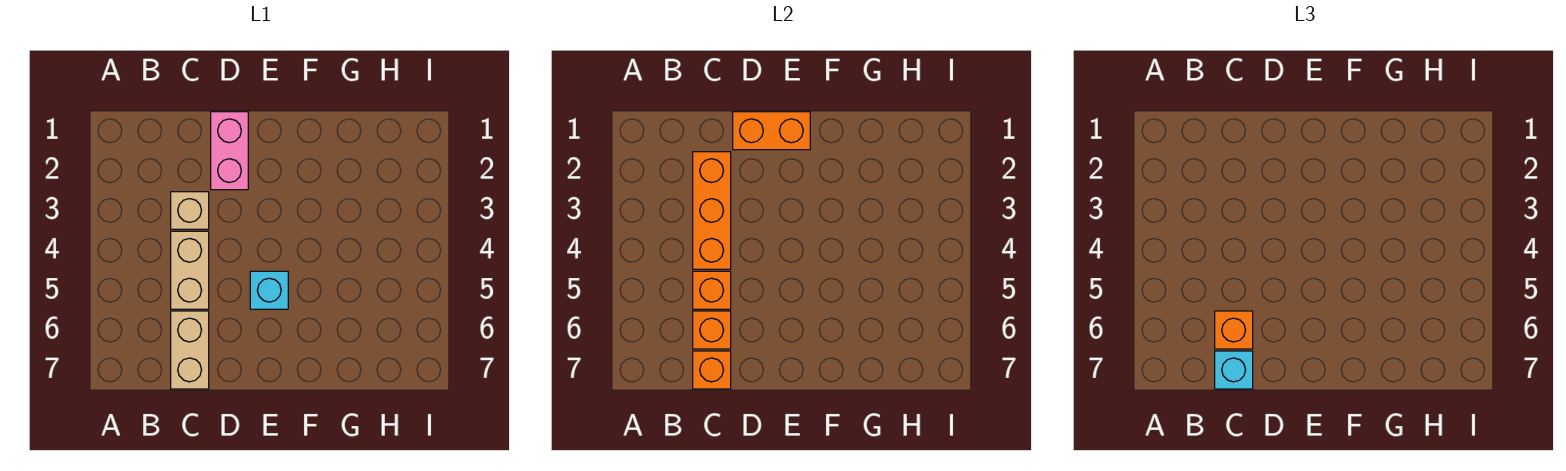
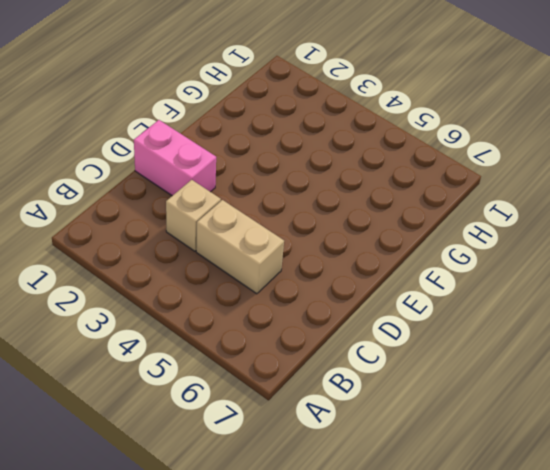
none -> tan 1x2 brick [171,311,209,389]
none -> cyan 1x1 brick [250,271,288,309]
none -> orange 1x3 brick [693,152,731,269]

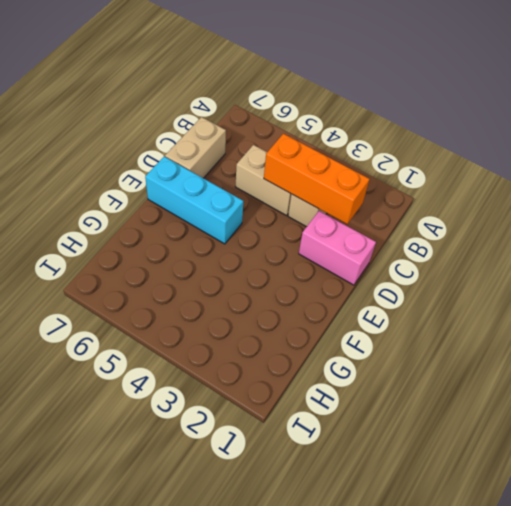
tan 1x2 brick [165,117,226,178] -> tan 1x2 brick turned to [171,311,209,389]
cyan 1x3 brick [145,157,243,244] -> cyan 1x1 brick [250,271,288,309]
none -> orange 1x1 brick [693,271,731,309]
none -> orange 1x1 brick [693,311,731,349]
none -> orange 1x1 brick [693,351,731,389]

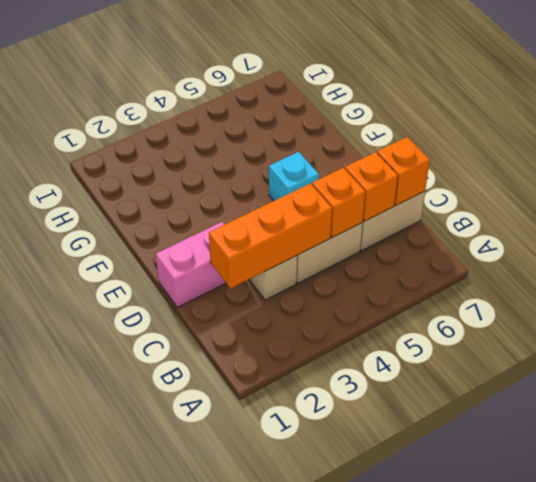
none -> orange 1x2 brick [733,112,810,150]
none -> orange 1x1 brick [1215,311,1253,349]
none -> cyan 1x1 brick [1215,351,1253,389]

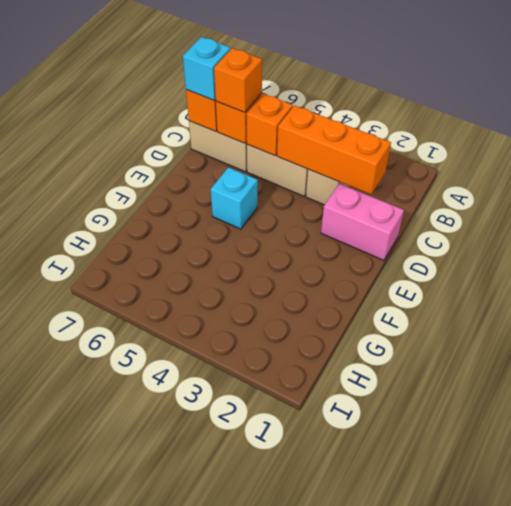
none -> orange 1x2 brick [733,112,810,150]

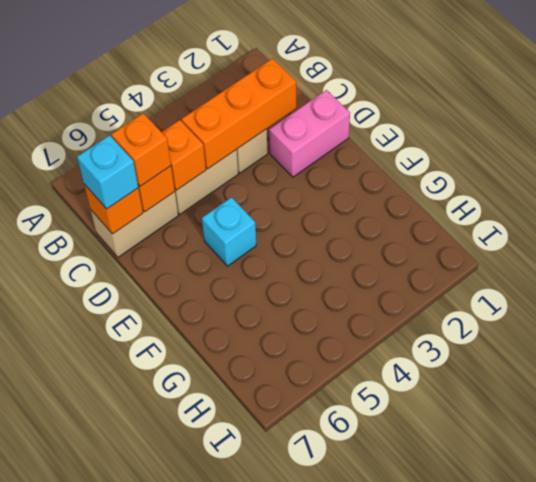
none -> orange 1x2 brick [733,112,810,150]

